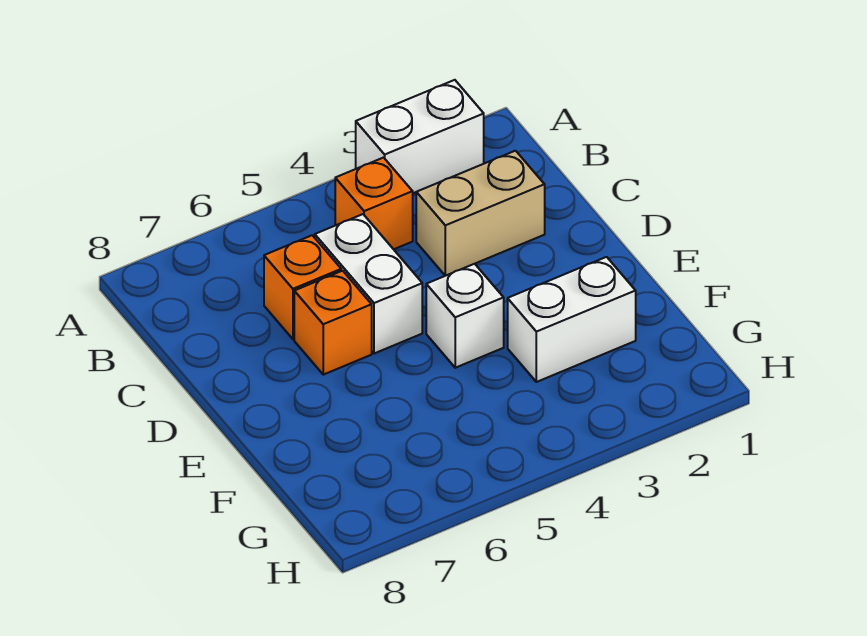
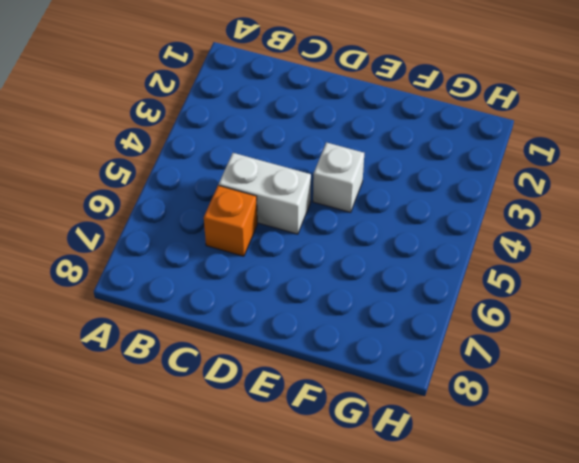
none -> white 1x2 brick [356,80,484,193]
none -> orange 1x1 brick [335,158,413,249]

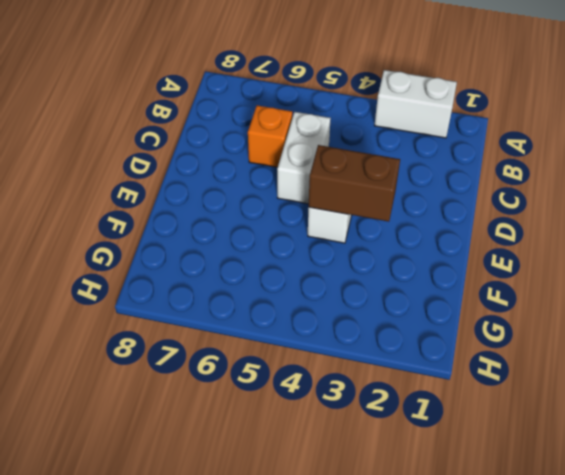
brown 1x2 brick [309,145,400,222] -> none
none -> orange 1x1 brick [335,158,413,249]
none -> tan 1x2 brick [416,151,545,276]

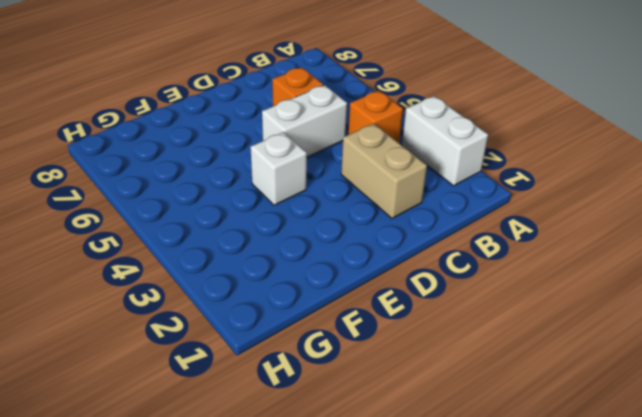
none -> orange 1x1 brick [294,271,372,375]
none -> white 1x2 brick [508,257,636,382]

